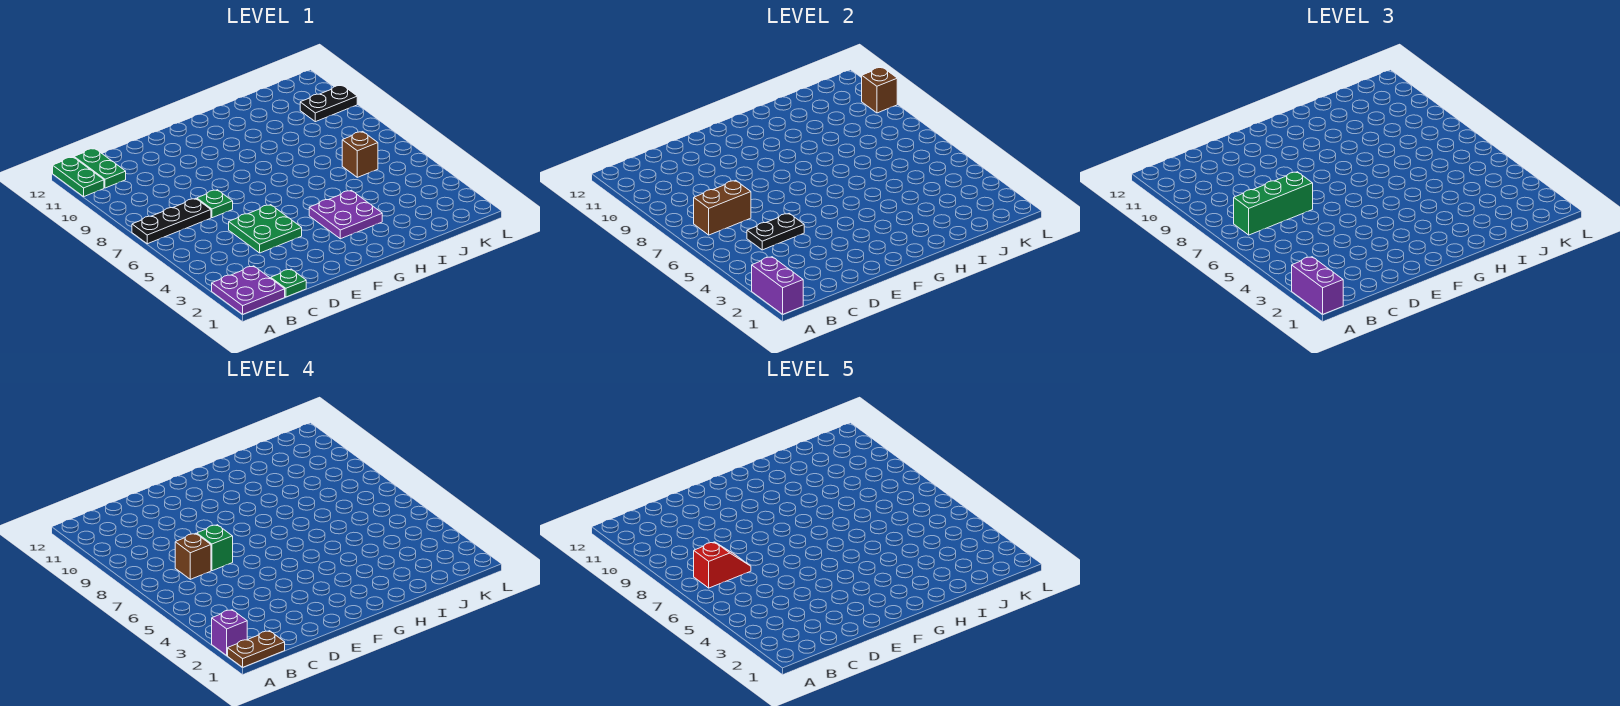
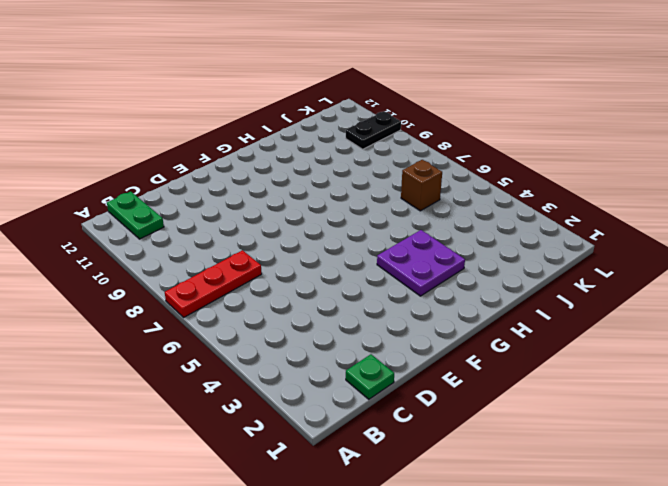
red 1x3 plate [165,250,262,317] -> black 1x3 plate [132,198,211,244]
none -> purple 2x2 plate [212,266,285,314]
none -> green 1x2 plate [53,157,104,197]
none -> green 2x2 plate [229,205,302,253]

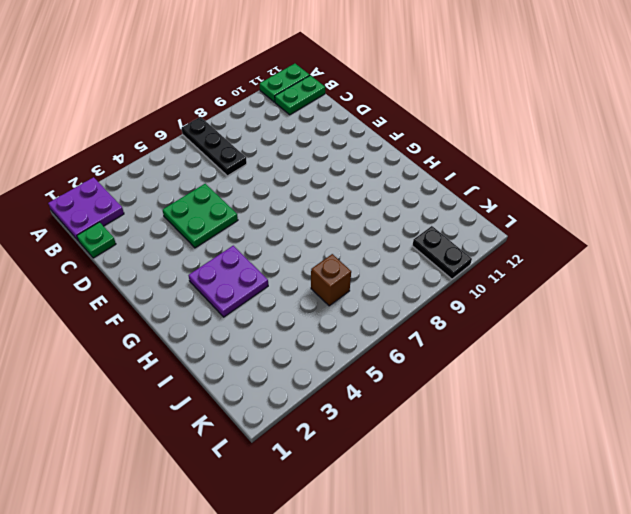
none -> green 1x1 plate [197,190,233,218]
none -> purple 1x2 brick [752,257,803,314]
none -> brown 1x2 brick [694,180,751,235]

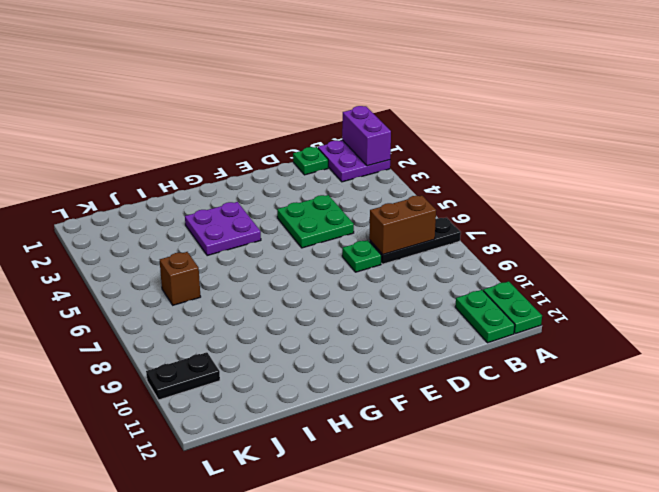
none -> black 1x2 plate [747,213,804,250]
none -> brown 1x1 brick [862,67,897,113]
none -> purple 1x2 brick [1292,257,1343,314]

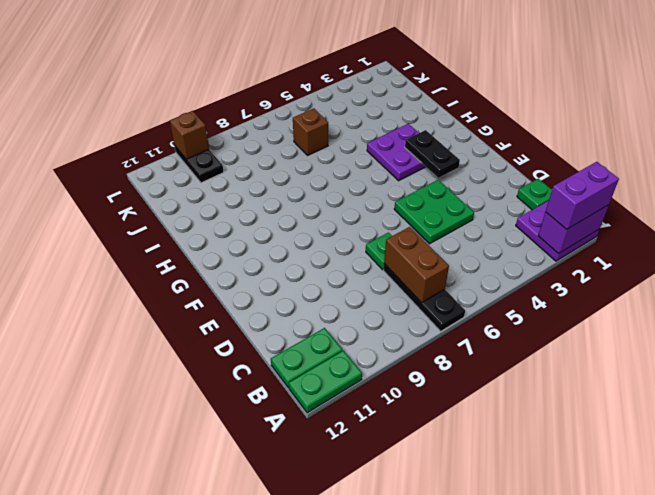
black 1x2 plate [405,130,460,178] -> black 1x2 plate moved to [747,213,804,250]
none -> green 1x3 brick [1234,172,1313,235]
none -> brown 1x2 plate [228,631,285,667]
none -> purple 1x1 brick [212,610,247,655]

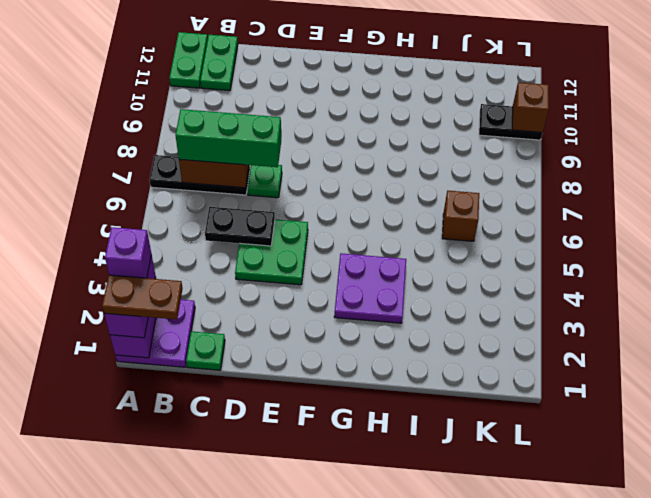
none -> brown 1x1 brick [175,533,211,579]
none -> green 1x1 brick [197,525,233,571]
none -> red 1x2 slope [694,542,751,588]

